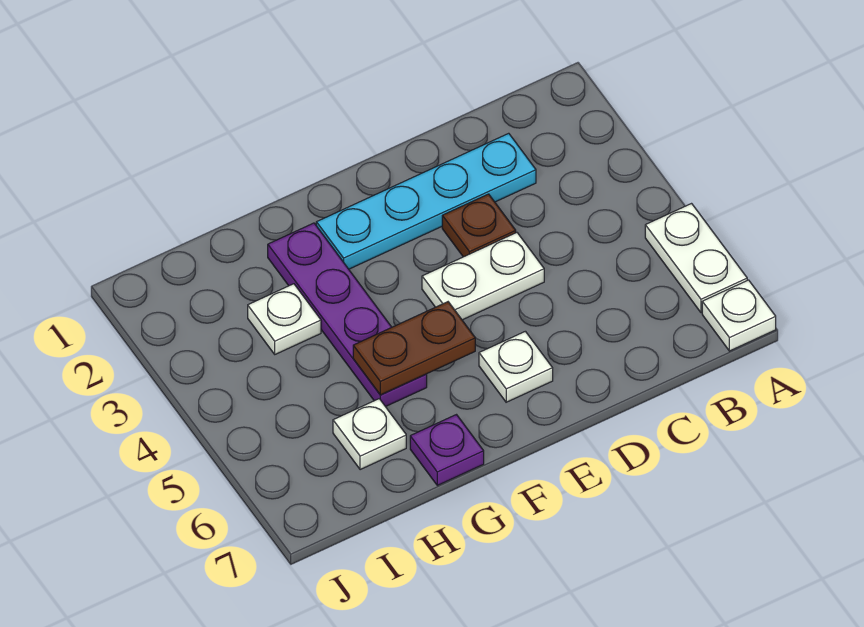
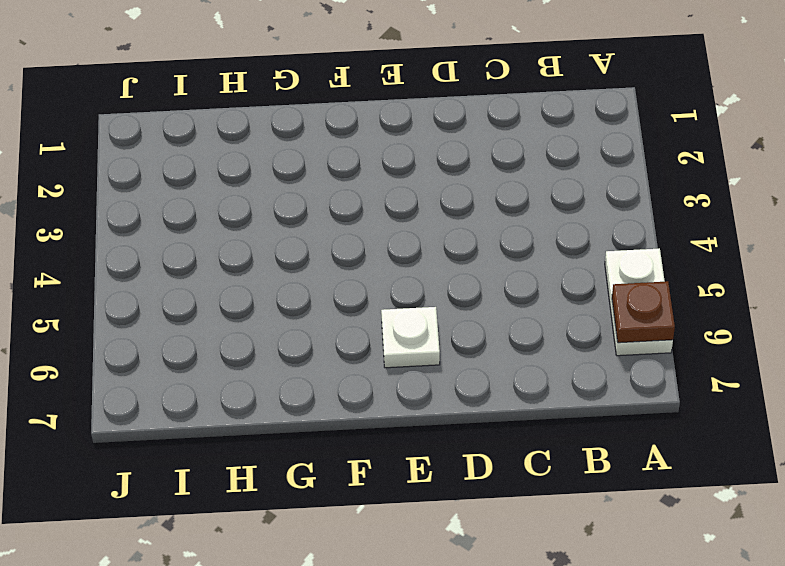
brown 1x1 plate [612,281,675,343] -> brown 1x1 plate moved to [442,194,516,257]
none -> white 1x1 plate [702,280,776,351]
none -> cyan 1x4 plate [316,133,536,269]

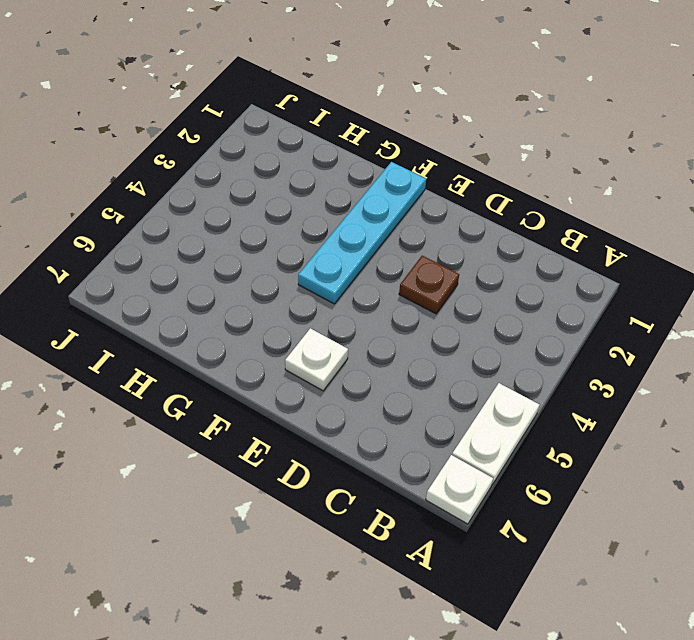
cyan 1x4 plate [298,162,426,304] -> cyan 1x4 plate turned to [316,133,536,269]
none -> white 1x2 plate [422,233,544,320]
none -> purple 1x4 plate [268,223,427,407]

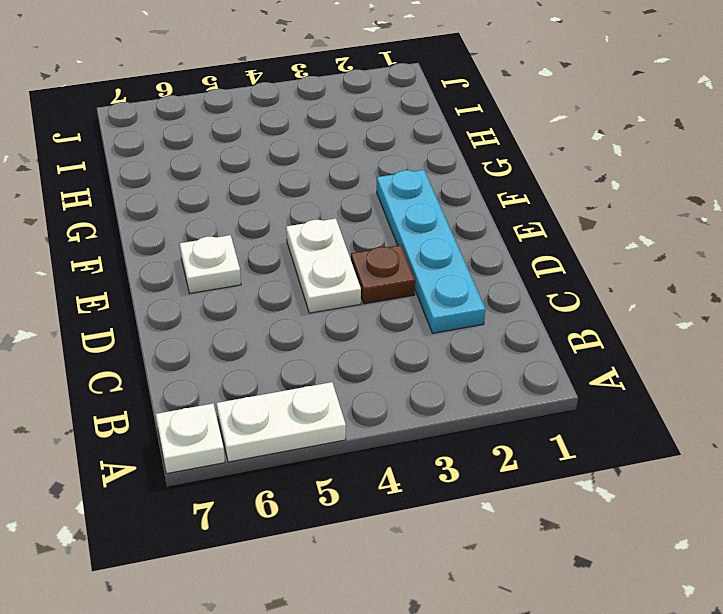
none -> purple 1x4 plate [268,223,427,407]
none -> purple 1x1 plate [410,415,484,485]

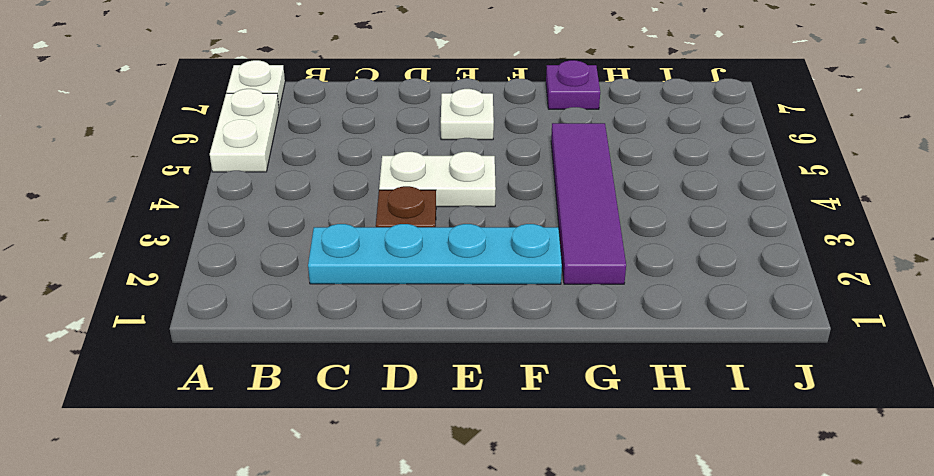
purple 1x4 tile [551,123,626,284] -> purple 1x4 plate [268,223,427,407]
none -> white 1x1 plate [248,284,321,354]
none -> white 1x1 plate [333,399,406,470]

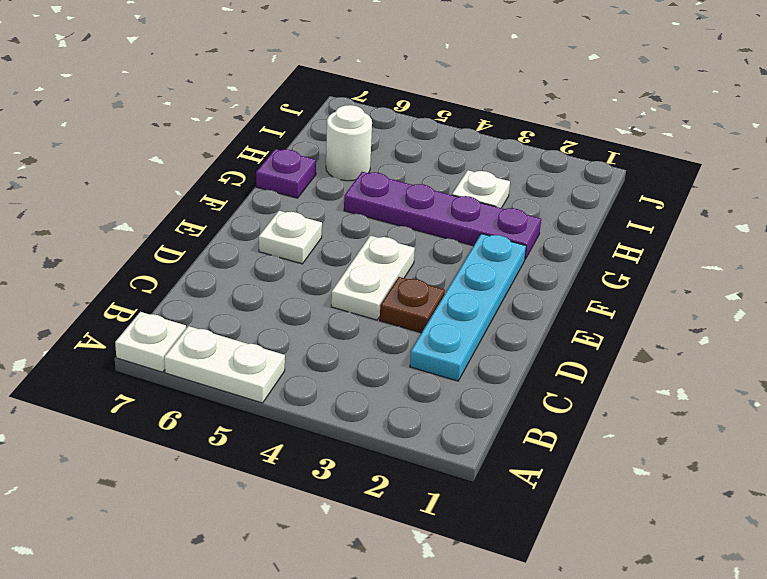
white 1x1 round brick [326,105,372,181] -> white 1x1 plate [333,399,406,470]
none -> brown 1x2 plate [353,302,475,395]

